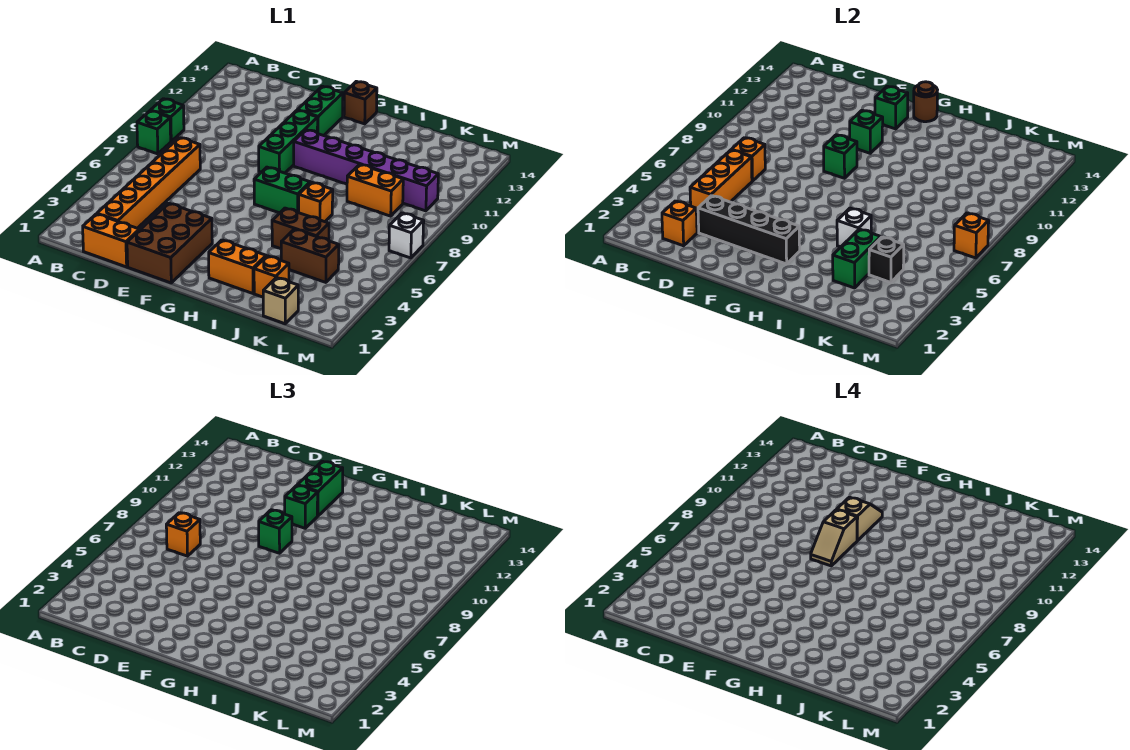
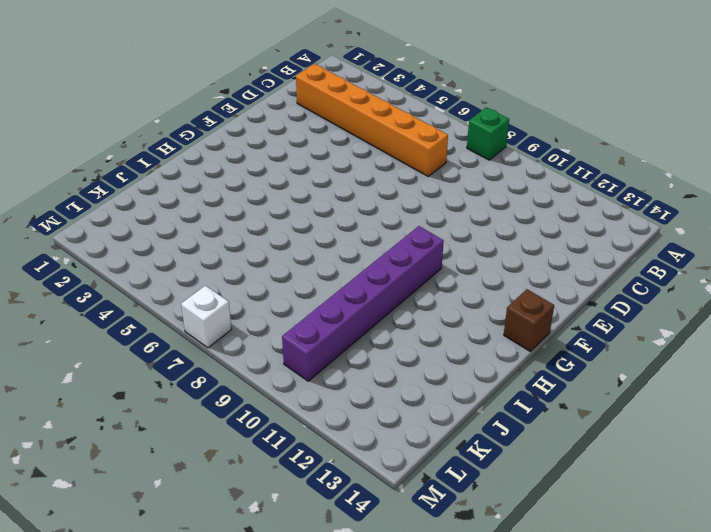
none -> green 1x1 brick [150,99,184,141]
none -> orange 1x2 brick [83,214,139,267]
none -> brown 2x3 brick [127,203,212,283]
none -> green 1x3 brick [259,110,318,173]

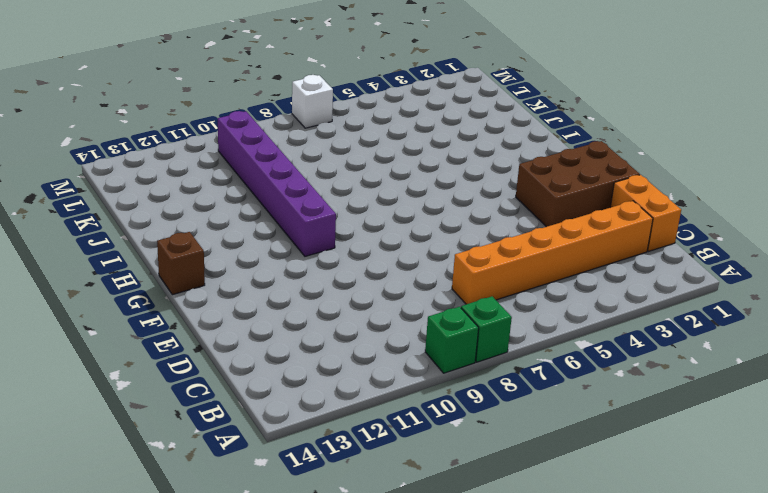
none -> green 1x3 brick [259,110,318,173]
none -> green 1x2 brick [298,86,343,136]
none -> green 1x2 brick [254,167,310,213]
none -> orange 1x2 brick [209,240,266,293]

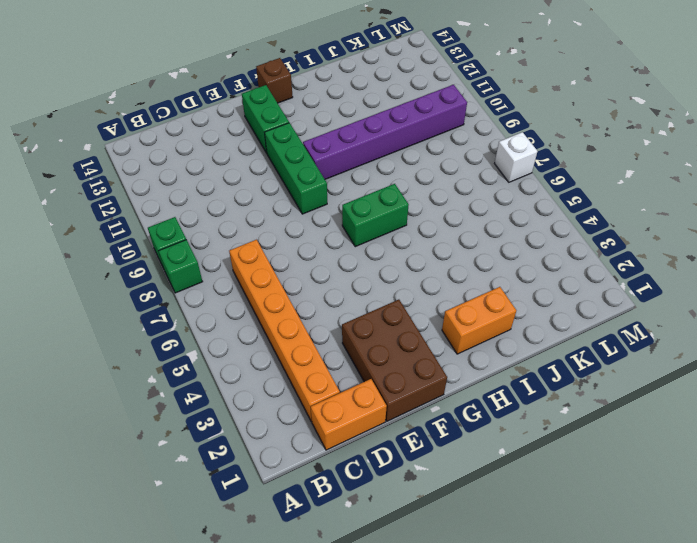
none -> brown 1x2 brick [272,208,329,249]
none -> orange 1x1 brick [299,182,333,222]
none -> orange 1x1 brick [254,256,289,297]
none -> brown 1x2 brick [281,229,339,282]

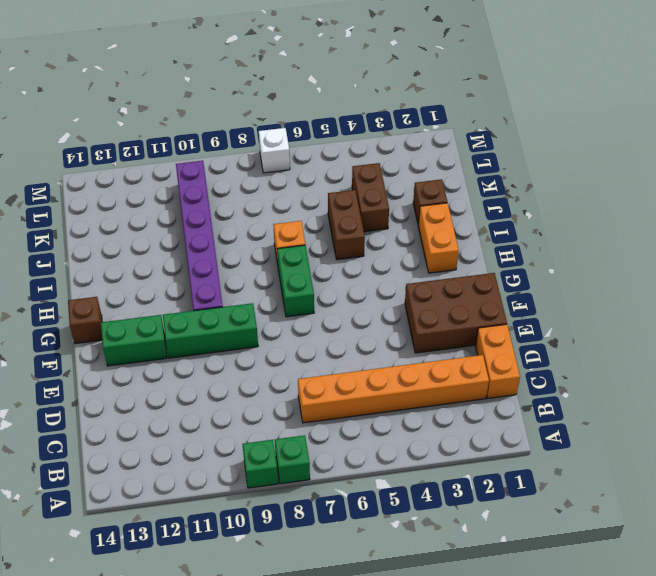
brown 1x1 brick [413,179,447,224] -> orange 1x1 brick [254,256,289,297]
none -> orange 1x2 brick [347,164,403,216]
none -> tan 1x1 brick [263,278,298,324]
none -> orange 1x1 brick [662,201,697,246]
none -> orange 1x3 brick [690,150,752,215]

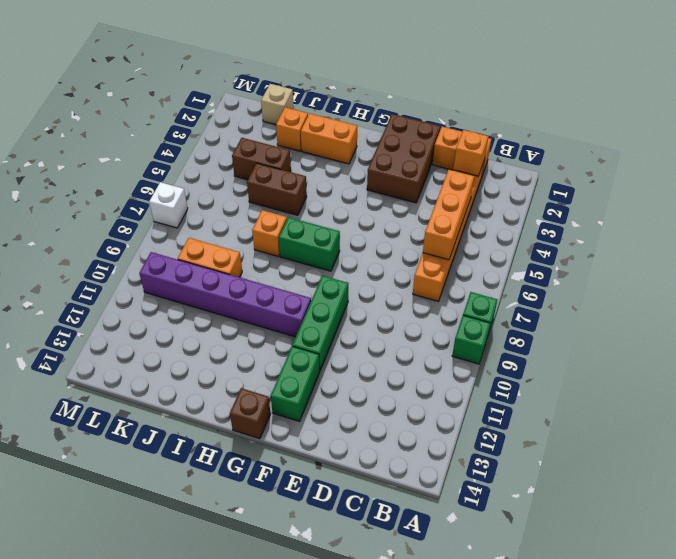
none -> orange 1x1 brick [731,138,765,181]
none -> black 1x4 brick [698,196,800,264]
none -> green 1x1 brick [824,135,857,178]
none -> green 1x1 brick [850,110,883,153]

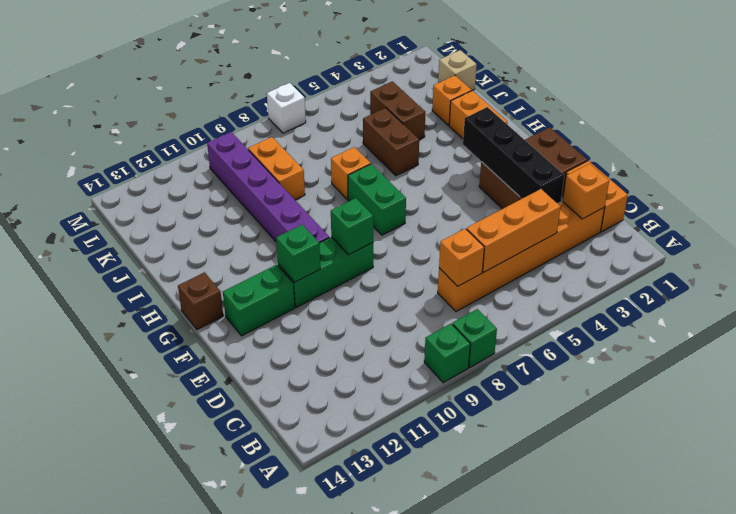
none -> green 1x1 brick [875,86,908,129]
none -> brown 1x1 round brick [914,82,937,122]
none -> white 1x1 brick [837,208,871,247]
none -> green 1x2 brick [833,229,881,288]

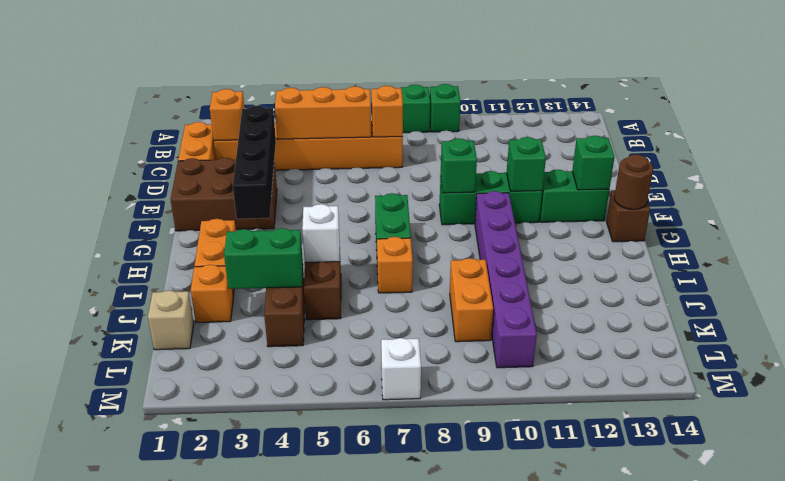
none -> black 1x1 brick [869,237,904,282]
none -> orange 1x1 brick [954,213,989,258]
none -> orange 1x1 brick [166,513,200,556]
none -> green 1x1 brick [259,510,292,553]

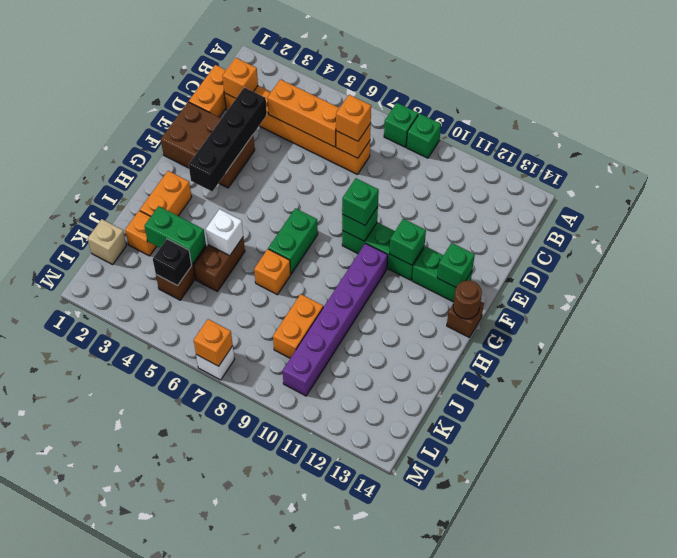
none -> green 1x1 brick [285,485,318,528]
none -> green 1x2 brick [298,461,343,516]
none -> tan 1x2 slope [811,510,857,566]
none -> tan 1x2 slope [837,497,882,541]

